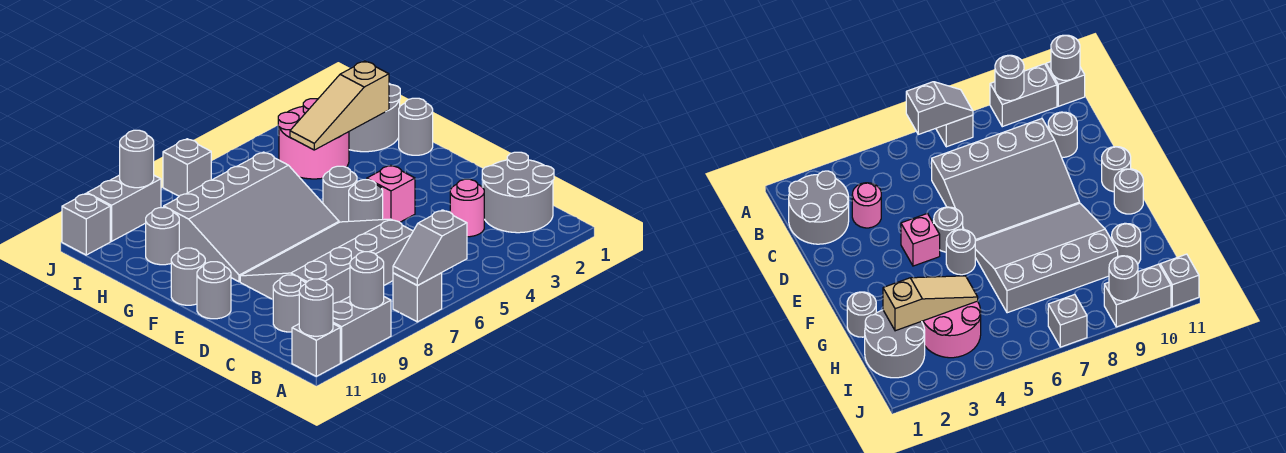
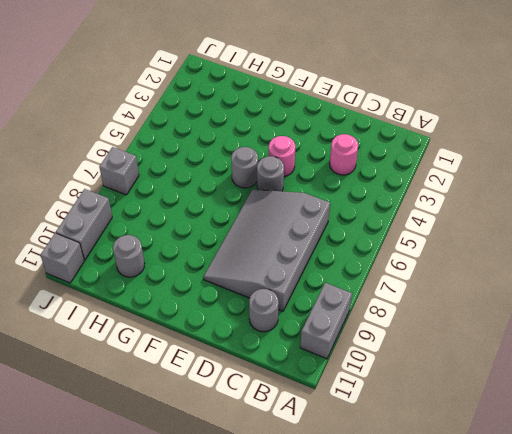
pink 1x1 round brick [269,136,295,177] -> pink 1x1 brick [367,165,415,222]
none -> grey 1x1 brick [393,273,442,322]
none -> grey 1x1 brick [292,324,340,376]
none -> grey 2x2 round brick [482,152,554,233]

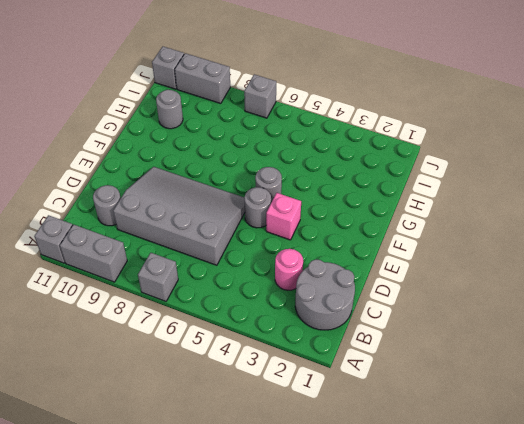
none -> grey 1x1 round brick [197,262,231,319]
none -> grey 3x4 slope [164,152,339,282]
none -> grey 1x1 round brick [171,248,205,305]

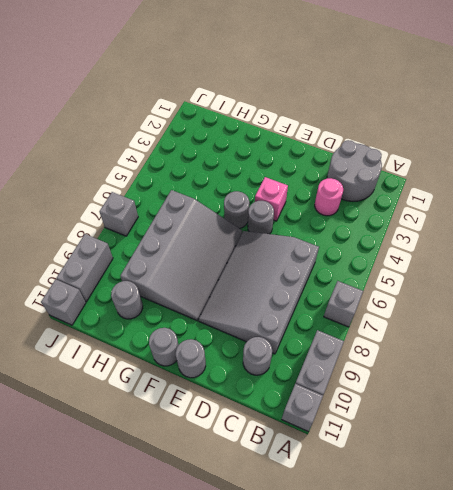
none -> grey 1x1 round brick [399,98,433,155]
none -> grey 2x2 round brick [349,84,400,152]
none -> pink 2x2 round brick [278,99,349,179]

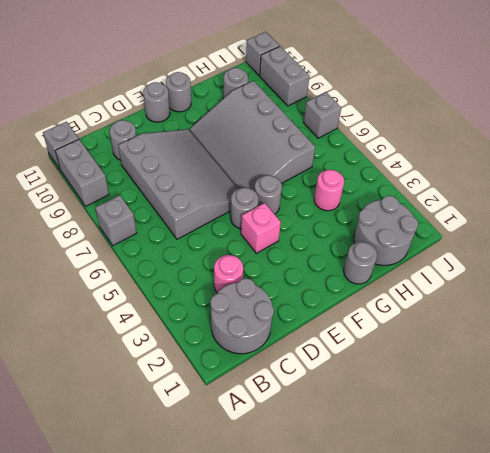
pink 1x1 round brick [314,170,344,211] -> pink 2x2 round brick [278,99,349,179]
none -> grey 1x2 slope [393,210,467,286]
none -> grey 1x1 round brick [350,252,384,309]
none -> grey 1x1 round brick [299,279,333,336]

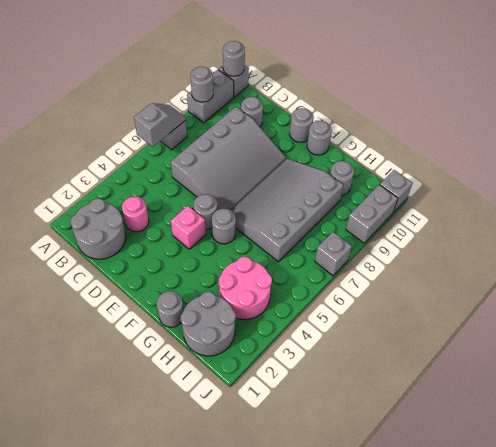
none -> tan 1x3 slope [290,61,389,150]
none -> grey 1x1 round brick [120,130,154,188]

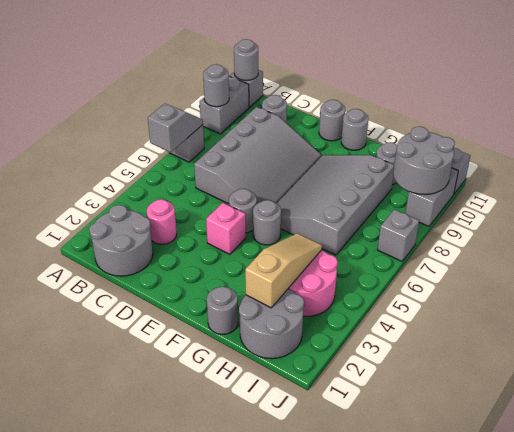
grey 2x2 round brick [393,126,455,195] -> grey 1x1 round brick [120,130,154,188]

